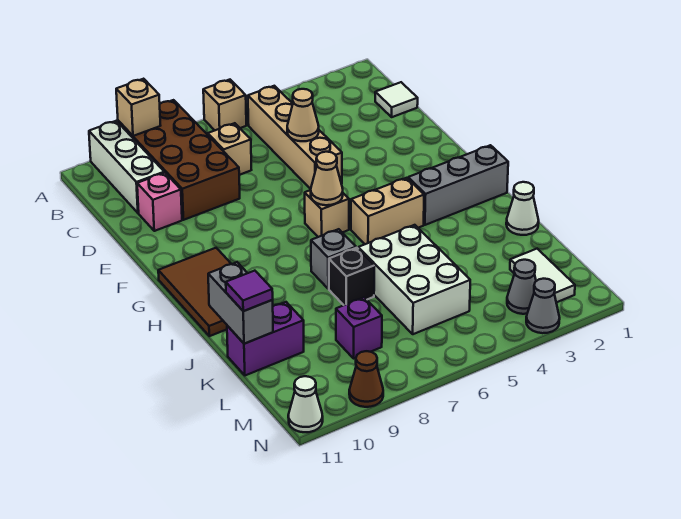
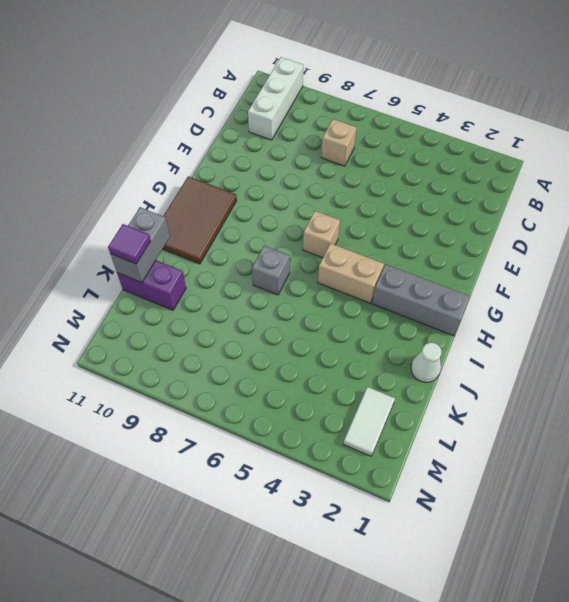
none -> tan 1x1 brick [203,80,246,130]
none -> brown 2x4 brick [118,100,240,220]
none -> tan 1x4 brick [248,86,342,189]

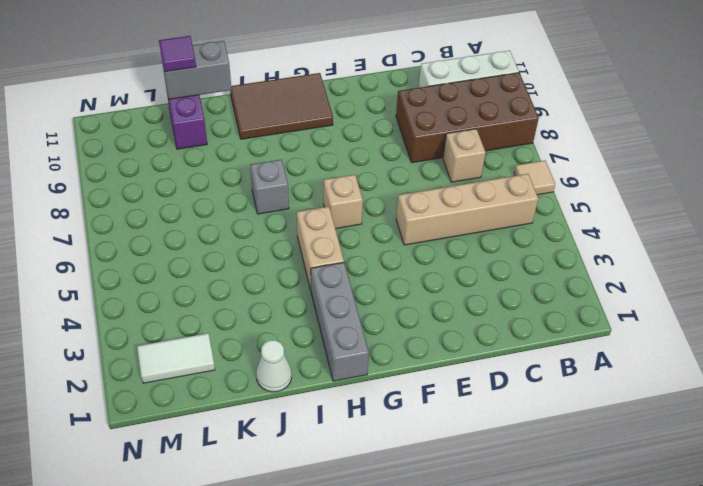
tan 1x1 tile [514,161,555,195] -> tan 1x1 brick [203,80,246,130]
none -> white 1x1 tile [375,82,418,117]
none -> pink 1x1 brick [137,173,182,231]
none -> white 2x3 brick [358,225,470,334]

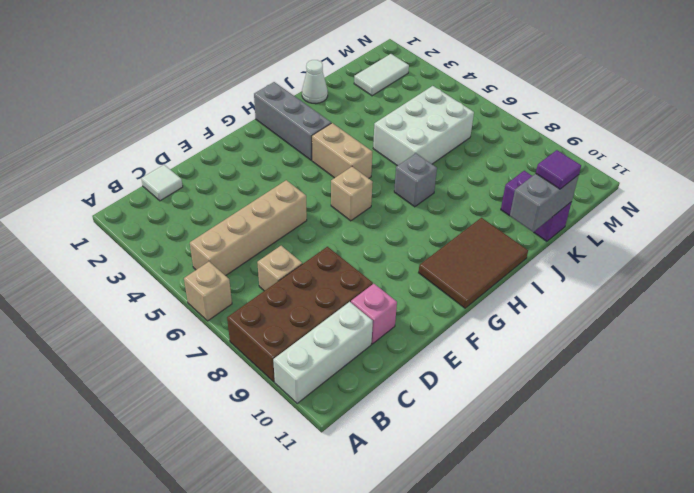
none -> black 1x1 brick [329,248,374,305]
none -> purple 1x1 brick [336,297,382,358]
none -> grey 1x1 cone [507,260,536,314]

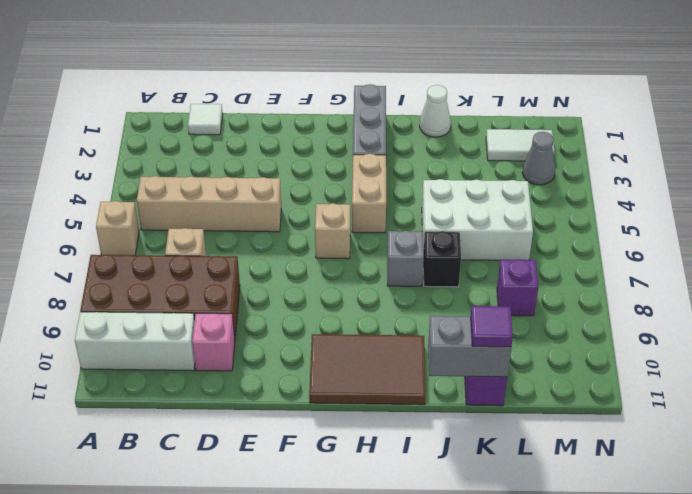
none -> grey 1x1 cone [526,279,560,333]
none -> brown 1x1 cone [349,351,383,407]
none -> white 1x1 cone [288,376,323,432]

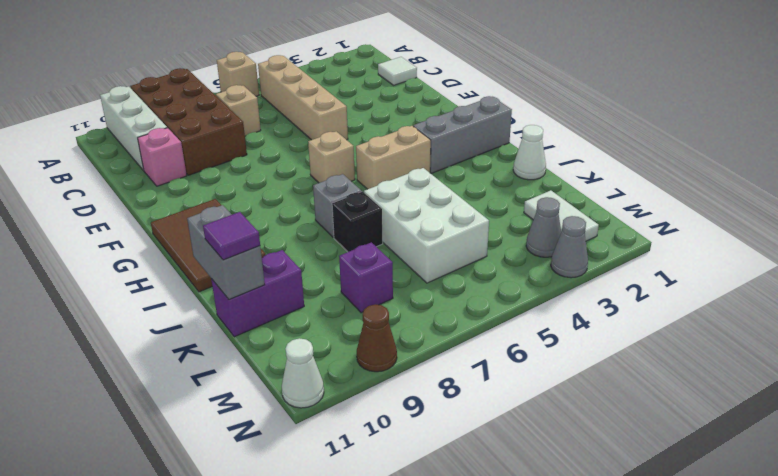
none -> tan 1x1 brick [116,79,161,136]
none -> tan 1x1 cone [287,89,319,141]
none -> tan 1x1 cone [311,152,343,205]

